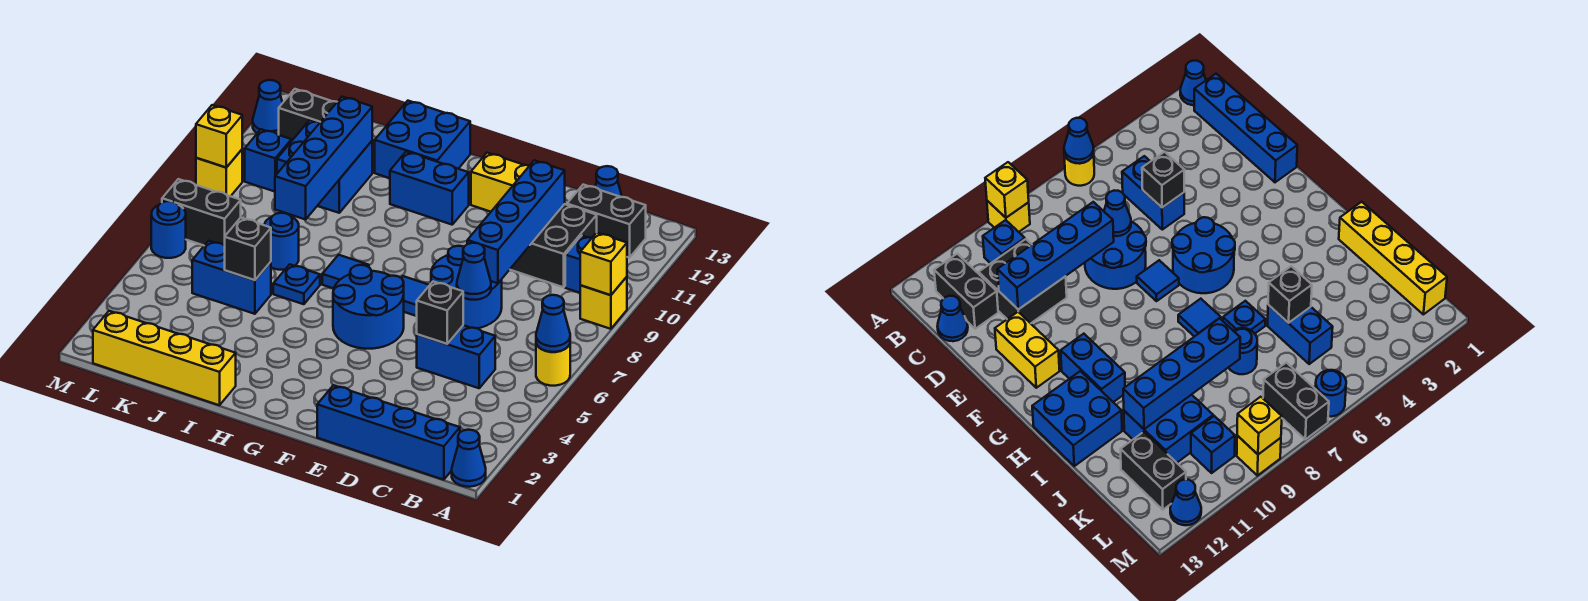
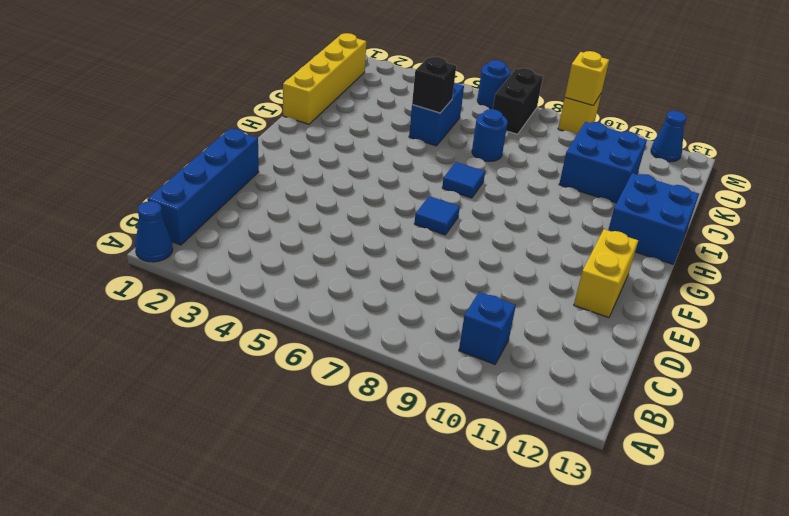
none -> yellow 1x1 round brick [536,344,570,386]
none -> yellow 1x1 brick [580,277,627,329]
none -> black 1x2 brick [567,185,646,258]
none -> blue 1x2 brick [417,325,495,388]

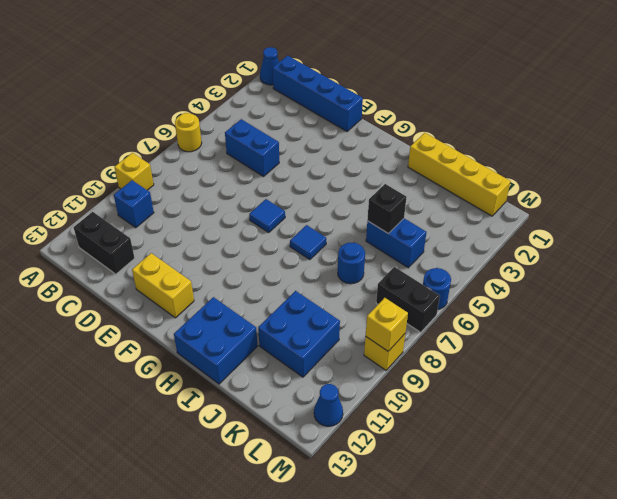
none -> black 2x2 brick [510,204,597,287]
none -> blue 1x1 cone [595,166,622,197]
none -> blue 2x2 round brick [431,246,502,328]
none -> blue 2x2 round brick [333,265,404,349]

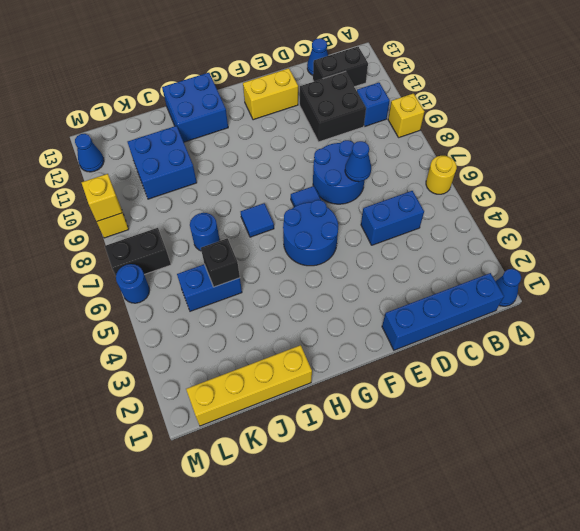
none -> blue 1x2 brick [390,152,469,225]
none -> blue 1x1 plate [273,264,320,304]
none -> black 1x2 brick [279,89,337,141]
none -> blue 1x1 brick [245,129,291,192]

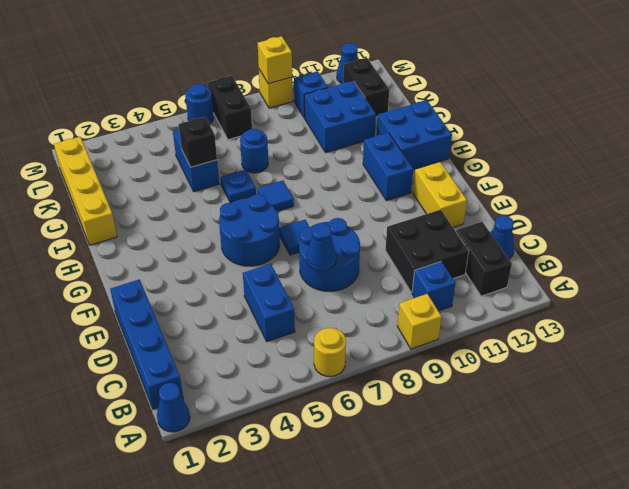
none -> blue 1x1 cone [536,295,570,352]
none -> yellow 1x1 brick [580,233,627,295]
none -> black 1x1 brick [417,282,463,344]
none -> blue 1x4 brick [467,160,565,283]

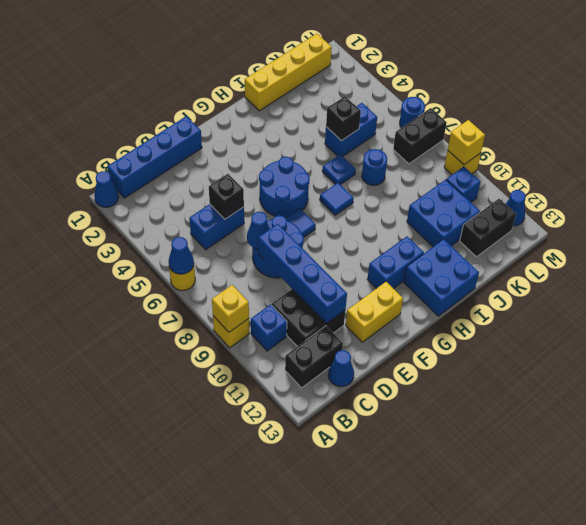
none -> blue 1x4 brick [275,97,372,220]

